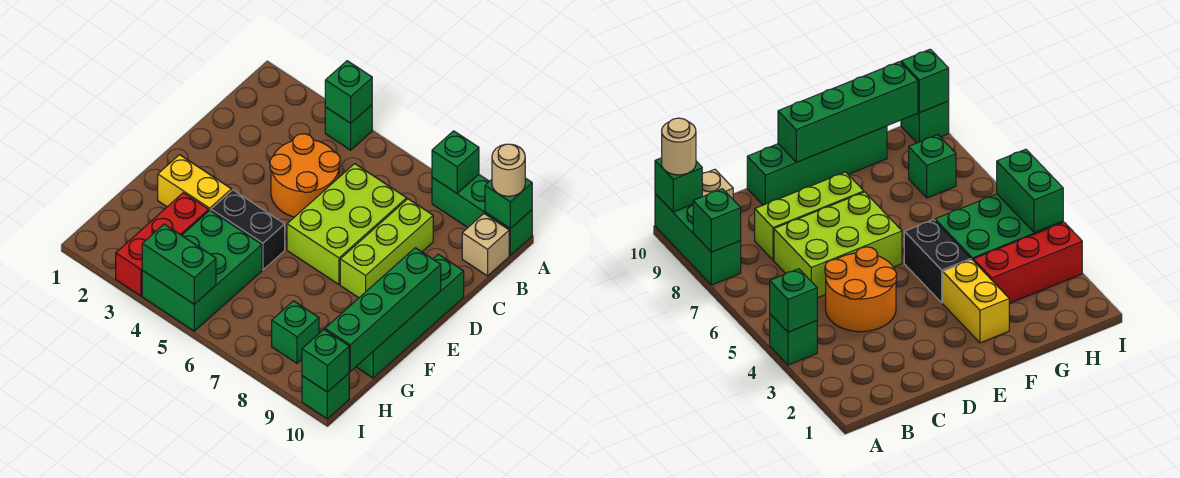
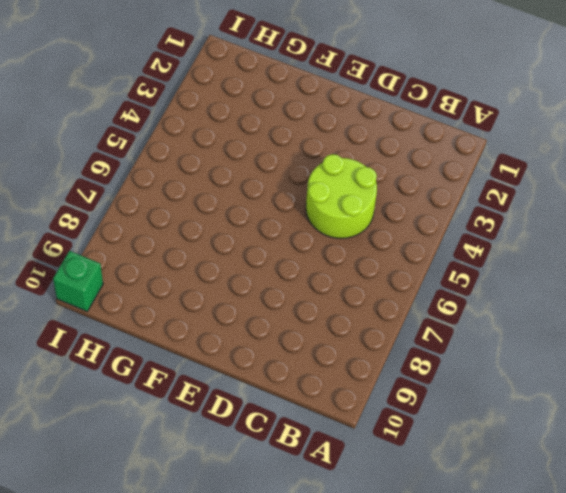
lime 2x2 round brick [306,154,377,238] -> orange 2x2 round brick [270,134,340,217]
none -> green 1x1 brick [325,105,372,150]
none -> green 1x3 brick [432,175,532,255]
none -> tan 1x1 brick [462,214,509,276]

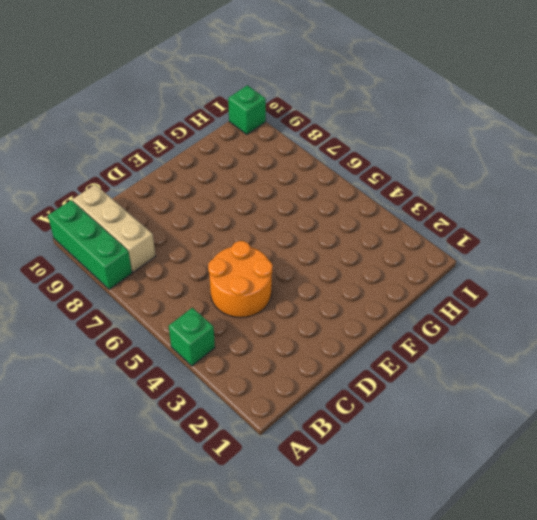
tan 1x3 brick [73,185,155,272] -> tan 1x1 brick [462,214,509,276]
none -> lime 2x3 brick [287,164,407,284]
none -> lime 1x3 brick [340,199,433,298]
none -> green 1x4 brick [356,254,464,378]

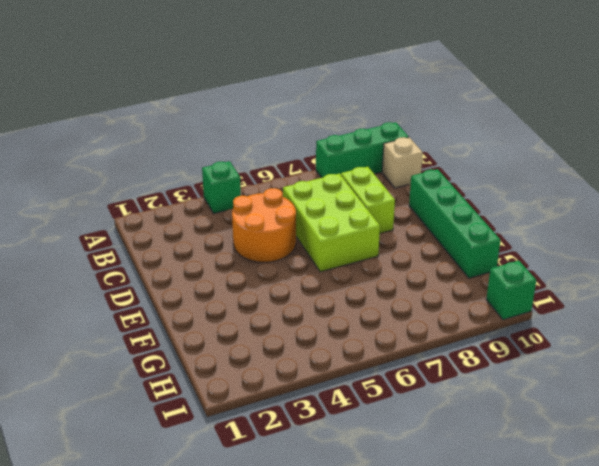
lime 1x2 brick [341,167,395,233] -> lime 1x3 brick [340,199,433,298]
none -> yellow 1x2 brick [158,155,232,210]
none -> black 1x2 brick [211,190,285,270]
none -> red 1x3 brick [116,193,209,296]

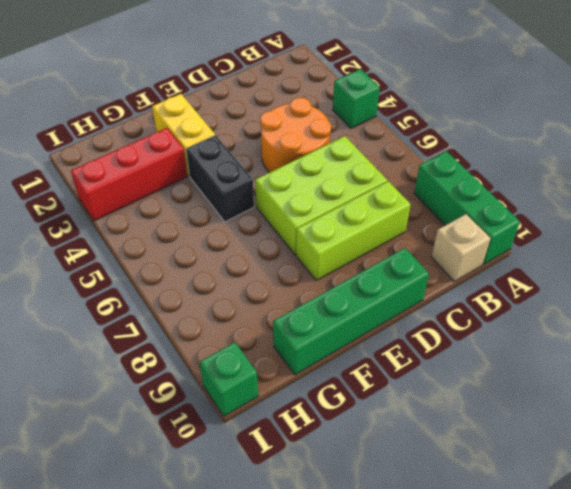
none -> green 2x3 brick [142,210,262,331]
none -> green 1x1 brick [272,301,319,363]
none -> green 1x1 brick [325,61,372,123]

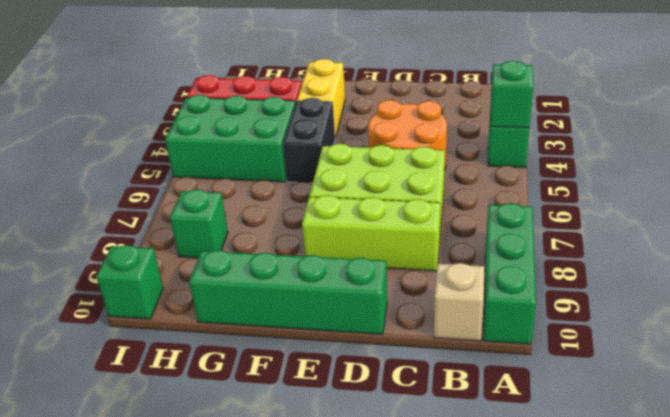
none -> green 1x1 brick [432,131,479,193]
none -> green 1x1 brick [485,178,532,229]
none -> green 1x4 brick [325,248,441,371]

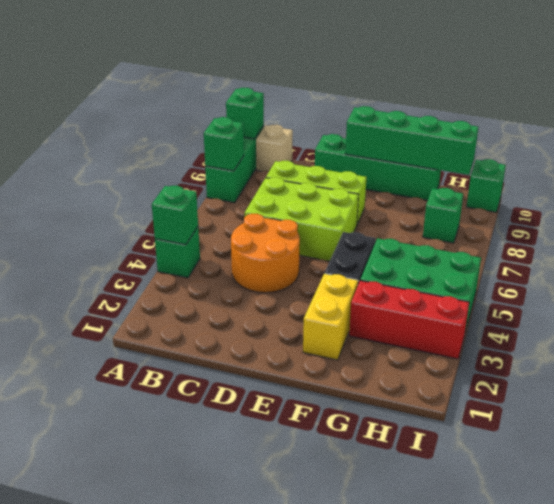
none -> green 1x2 brick [142,224,216,304]
none -> green 1x1 brick [302,330,349,392]
none -> tan 1x1 round brick [492,144,525,196]

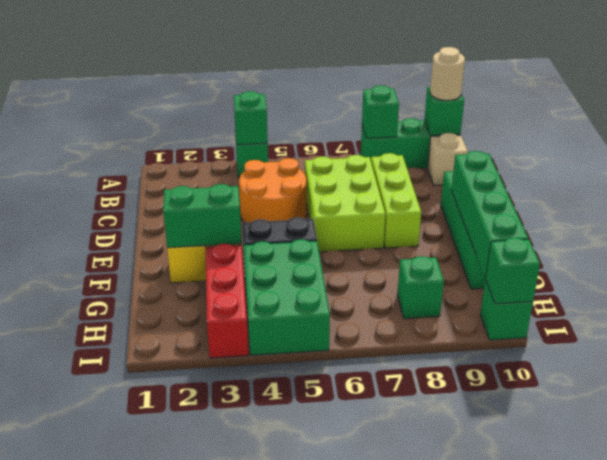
green 1x2 brick [163,184,242,248] -> green 1x2 brick moved to [142,224,216,304]

